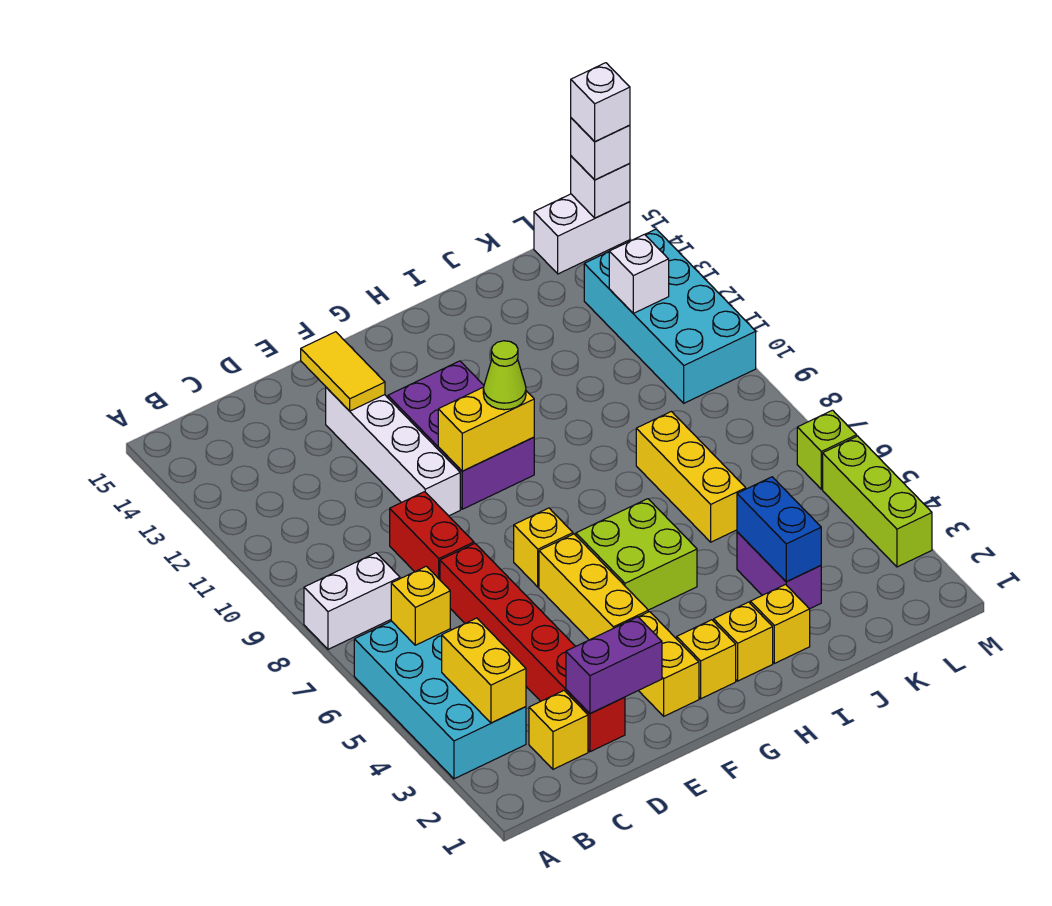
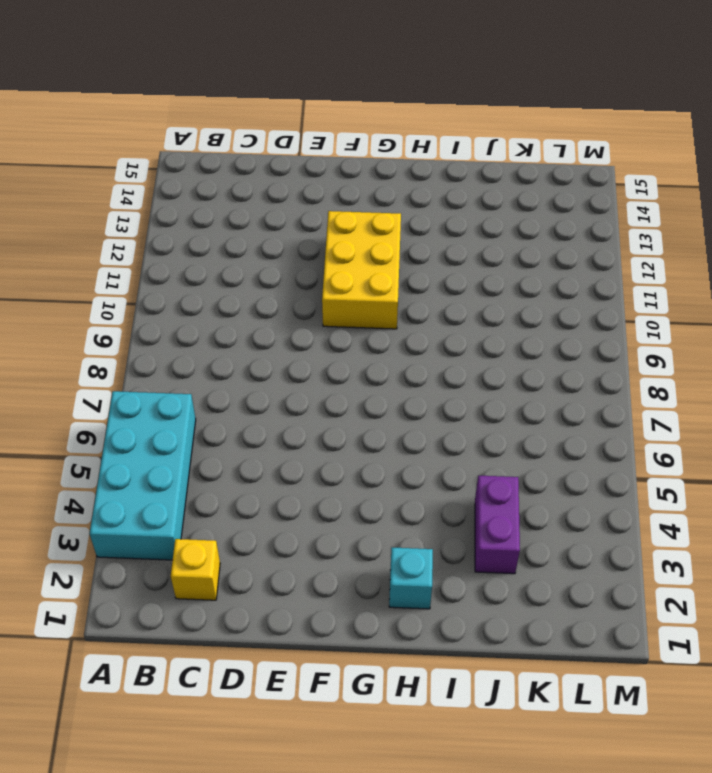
yellow 2x3 brick [322,211,401,329] -> purple 2x3 brick [388,361,534,509]
cyan 1x1 brick [389,547,433,609] -> yellow 1x1 brick [714,602,773,681]
none -> white 1x2 brick [304,553,400,649]
none -> red 1x6 brick [440,544,625,752]
none -> red 1x2 brick [390,492,474,580]
none -> white 1x4 brick [326,387,460,516]

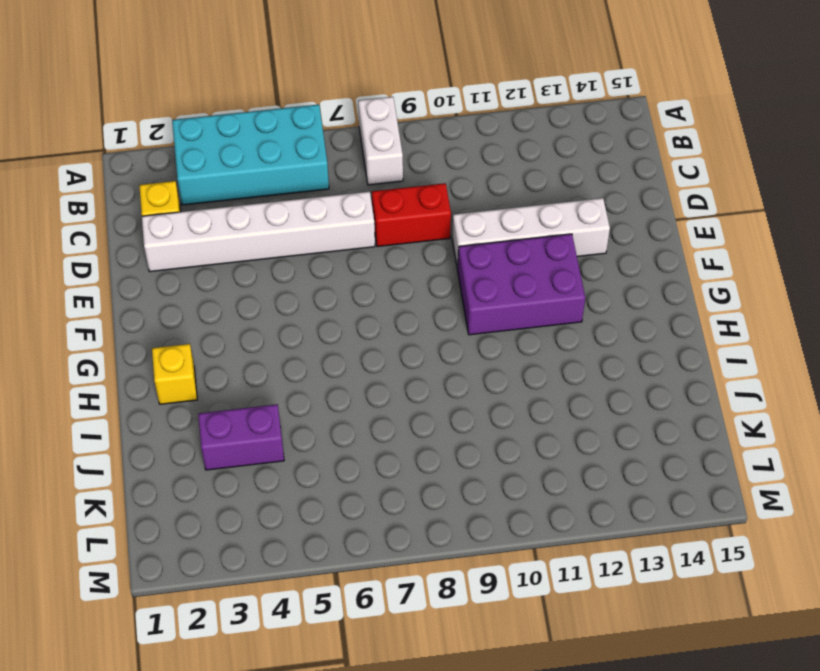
white 1x6 brick [142,192,375,272] -> red 1x6 brick [440,544,625,752]
none -> yellow 1x2 brick [639,612,699,716]
none -> yellow 1x3 brick [539,534,648,640]
none -> yellow 1x1 brick [514,508,573,587]
none -> yellow 1x1 brick [677,620,736,699]

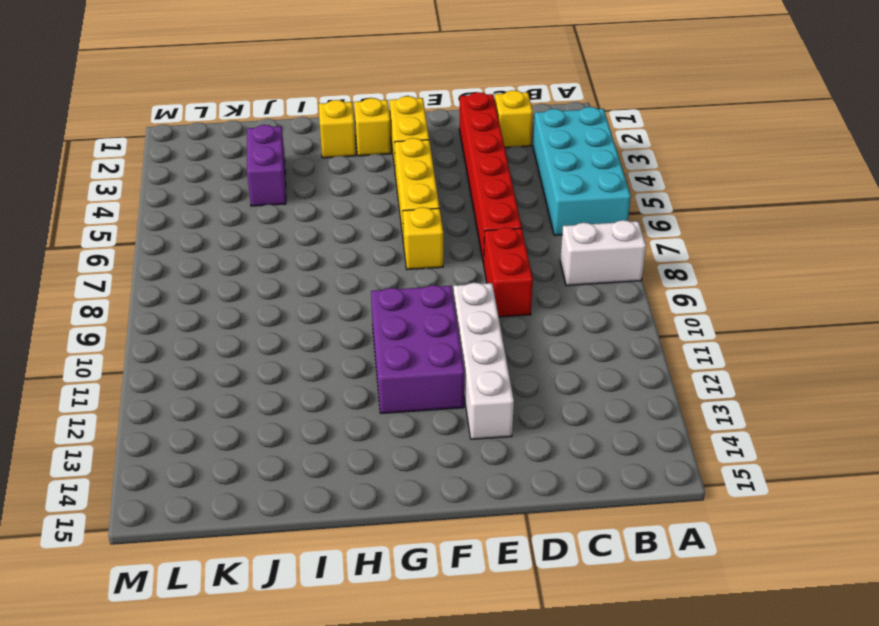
none -> lime 2x2 brick [576,499,697,610]
none -> yellow 1x1 brick [750,585,810,663]
none -> yellow 1x3 brick [636,412,746,542]
none -> cyan 2x4 brick [584,229,756,403]

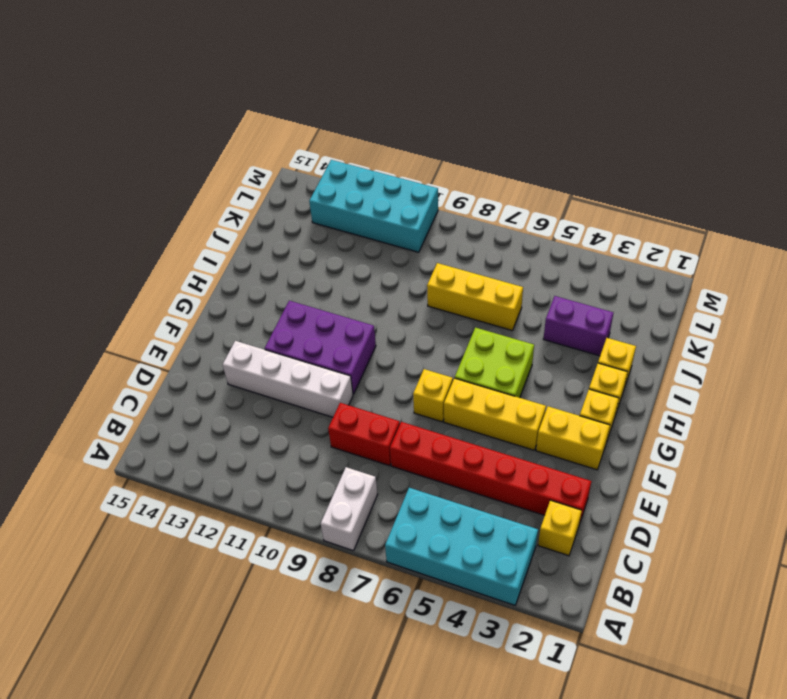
none -> white 1x2 brick [534,194,630,274]
none -> lime 1x3 brick [823,436,932,567]
none -> lime 1x1 brick [797,410,857,489]
none -> yellow 1x2 brick [442,618,526,723]

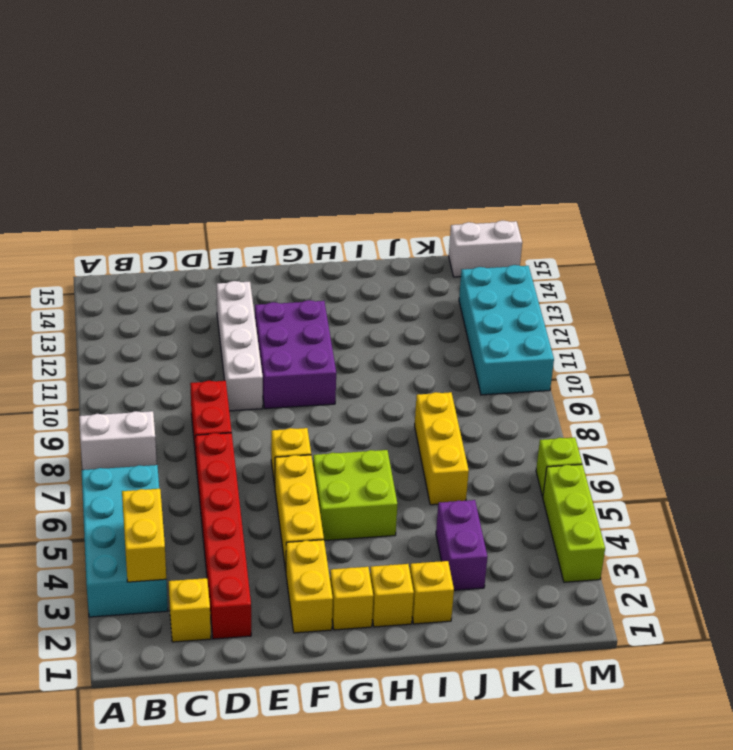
none -> yellow 1x1 brick [391,566,450,645]
none -> purple 1x2 brick [566,617,662,714]
none -> yellow 1x2 tile [301,332,385,411]
none -> yellow 1x2 brick [438,388,534,471]

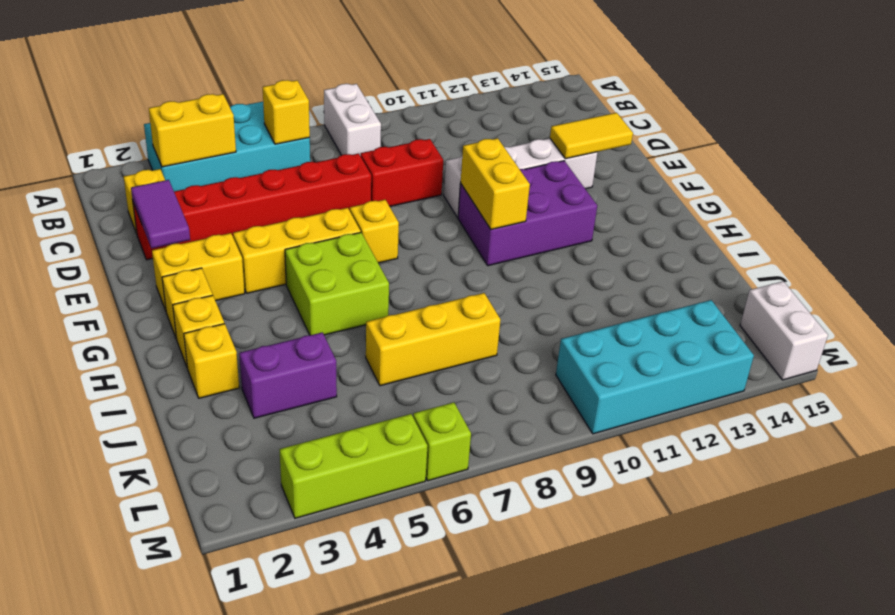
purple 1x2 tile [131,180,190,249] -> purple 1x2 brick [566,617,662,714]
none -> blue 1x2 brick [737,477,821,582]
none -> white 1x1 brick [609,234,669,313]
none -> white 1x1 brick [571,156,630,218]
none -> lime 1x1 cone [483,341,526,410]

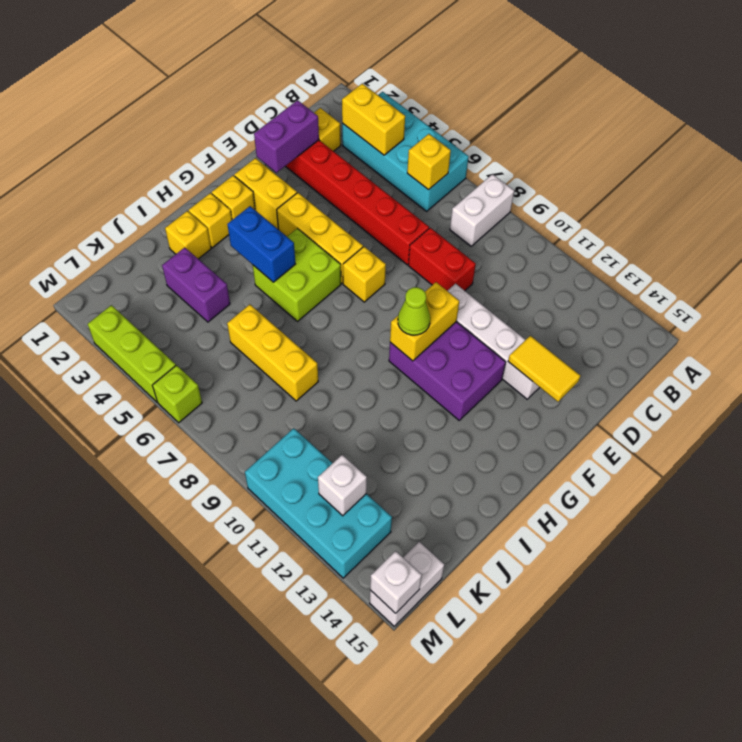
blue 1x2 brick [227,206,295,282] -> blue 1x2 brick moved to [737,477,821,582]
none -> white 1x1 brick [571,118,630,180]
none -> white 1x1 brick [571,63,630,142]

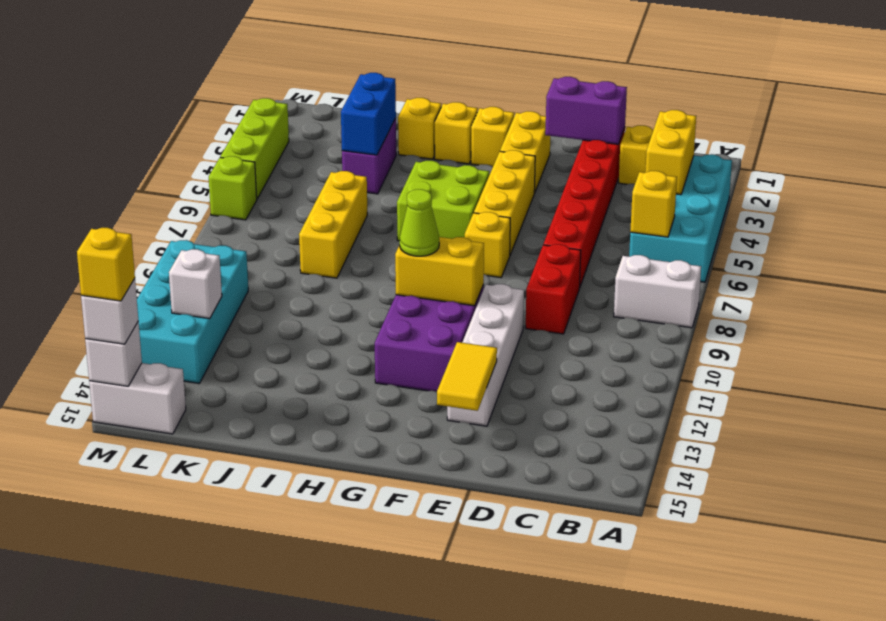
yellow 1x1 brick [77,228,135,301] -> white 1x1 brick [571,63,630,142]

